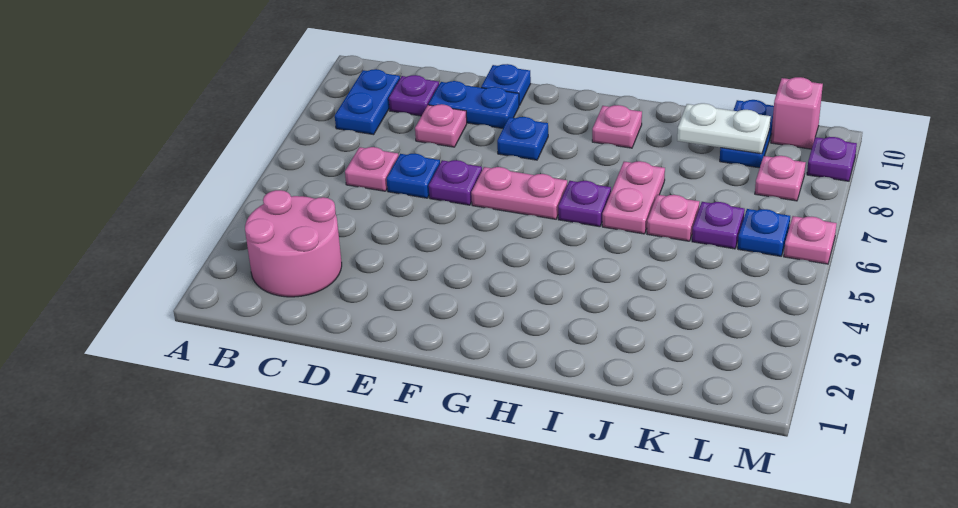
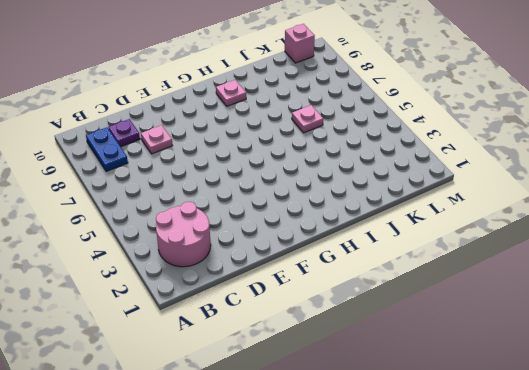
none -> pink 1x1 plate [345,147,399,191]
none -> blue 1x1 plate [387,154,440,198]
none -> blue 1x2 plate [429,81,519,128]

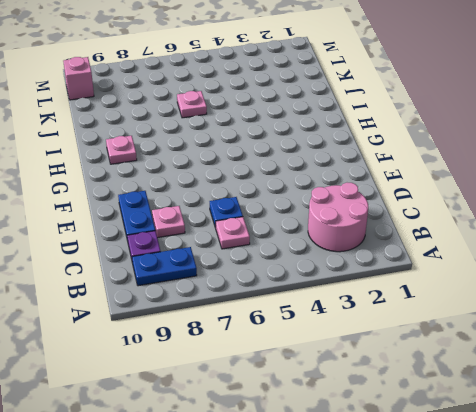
none -> purple 1x1 plate [429,160,482,205]
none -> blue 1x1 plate [481,64,531,106]
none -> pink 1x2 plate [471,167,567,219]

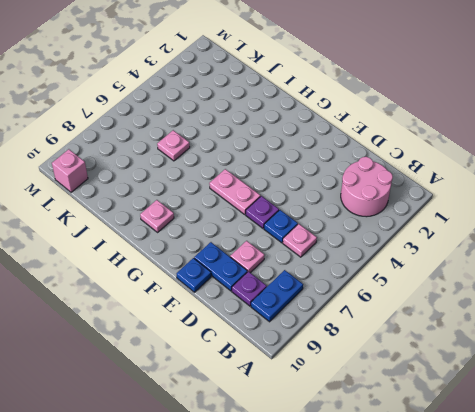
none -> blue 1x1 plate [497,117,548,160]
none -> purple 1x1 plate [558,181,611,227]
none -> pink 1x2 plate [602,161,665,234]

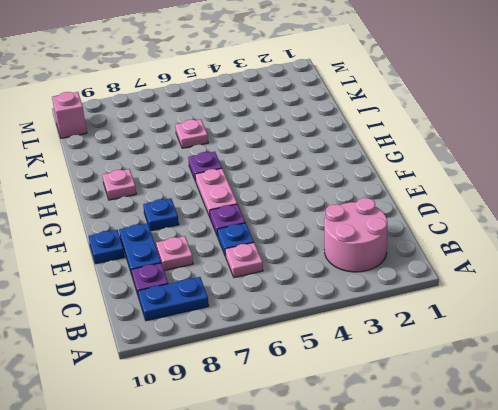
none -> pink 1x2 plate [602,161,665,234]
none -> purple 1x1 plate [692,202,745,249]
none -> blue 1x2 plate [720,100,774,168]

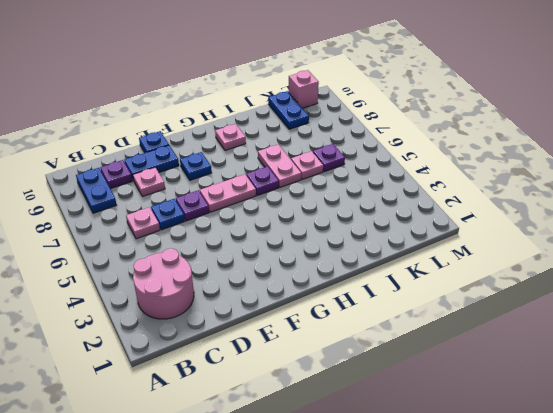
none -> blue 1x1 plate [738,209,790,256]
none -> pink 1x1 plate [755,156,806,201]
none -> pink 1x1 plate [784,216,837,264]

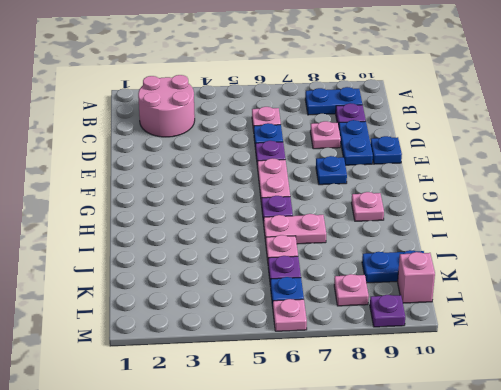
none -> white 1x2 plate [677,103,771,154]

